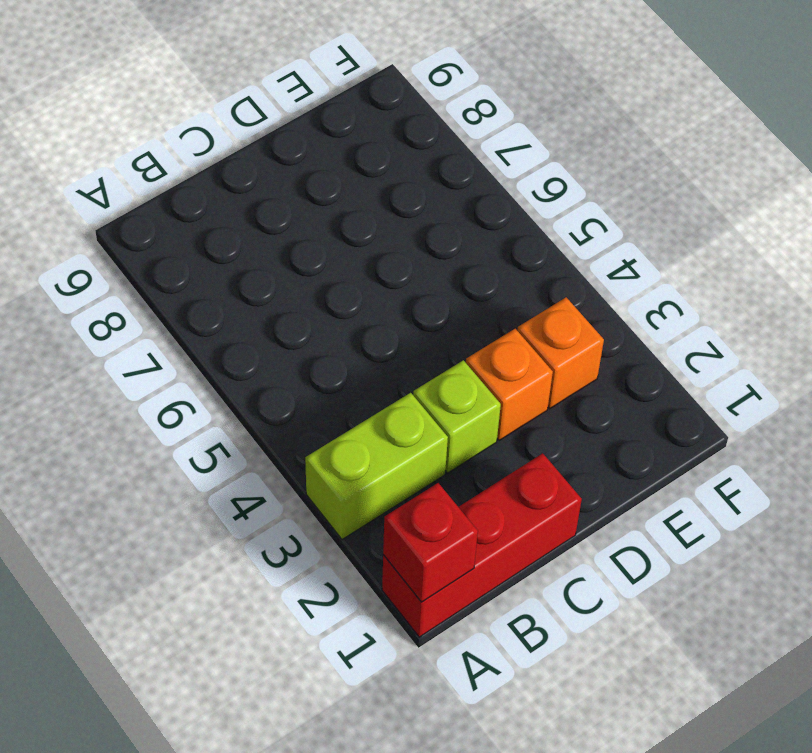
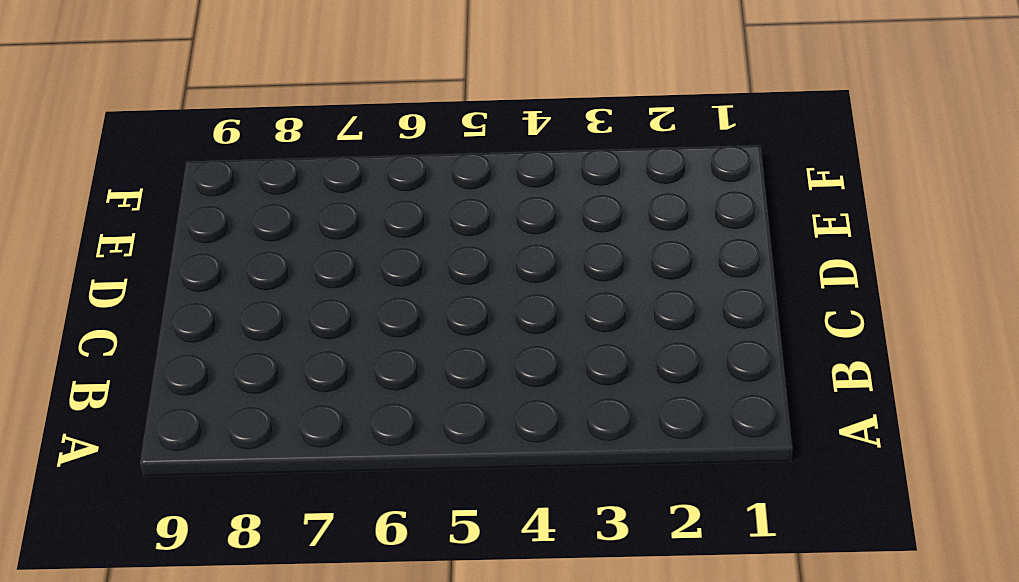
none -> red 1x3 brick [382,453,582,637]
none -> lime 1x2 brick [305,393,448,539]

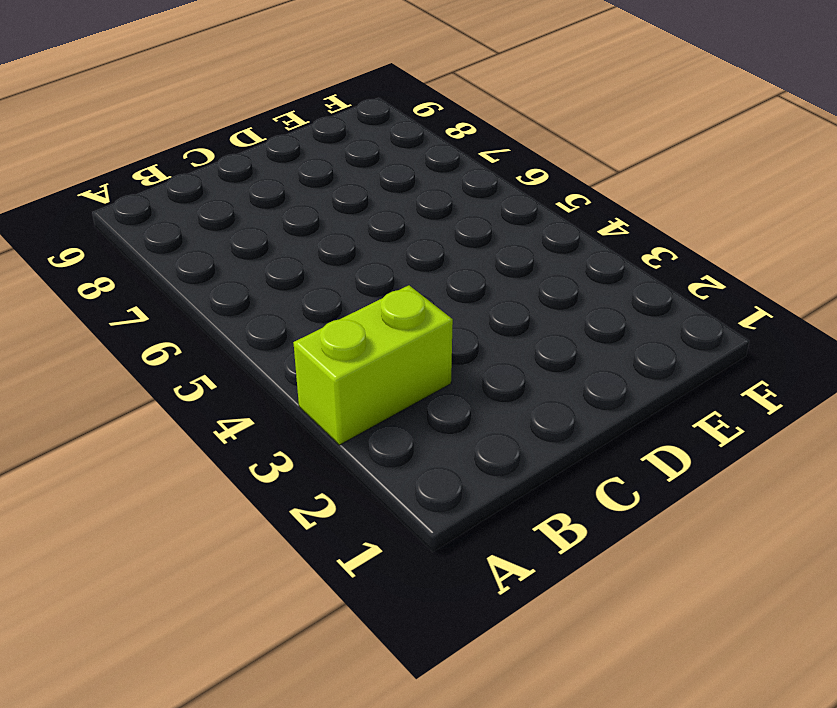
none -> red 1x3 brick [382,453,582,637]
none -> lime 1x1 brick [413,360,501,473]

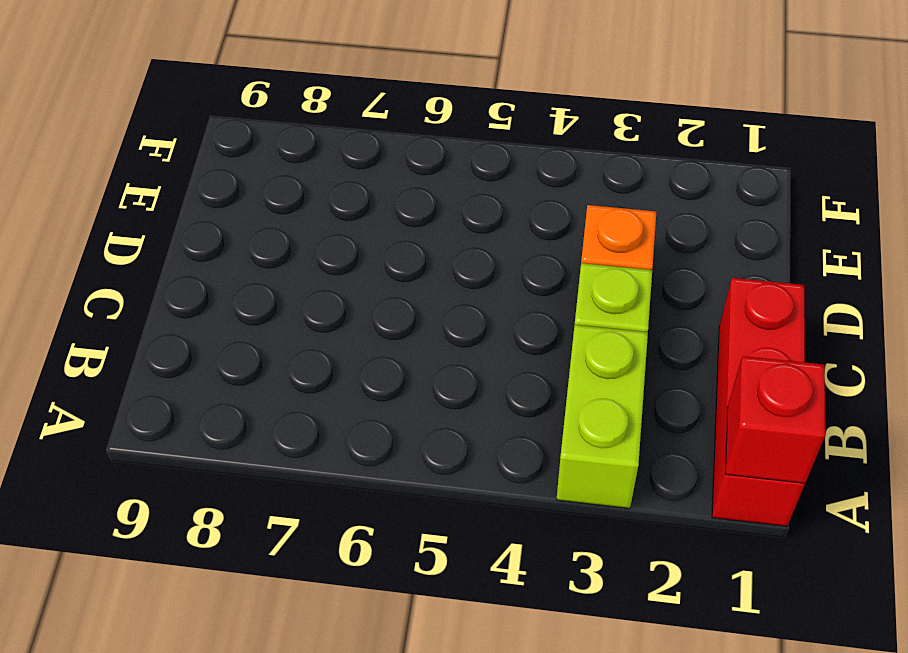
none -> orange 1x1 brick [517,297,604,409]

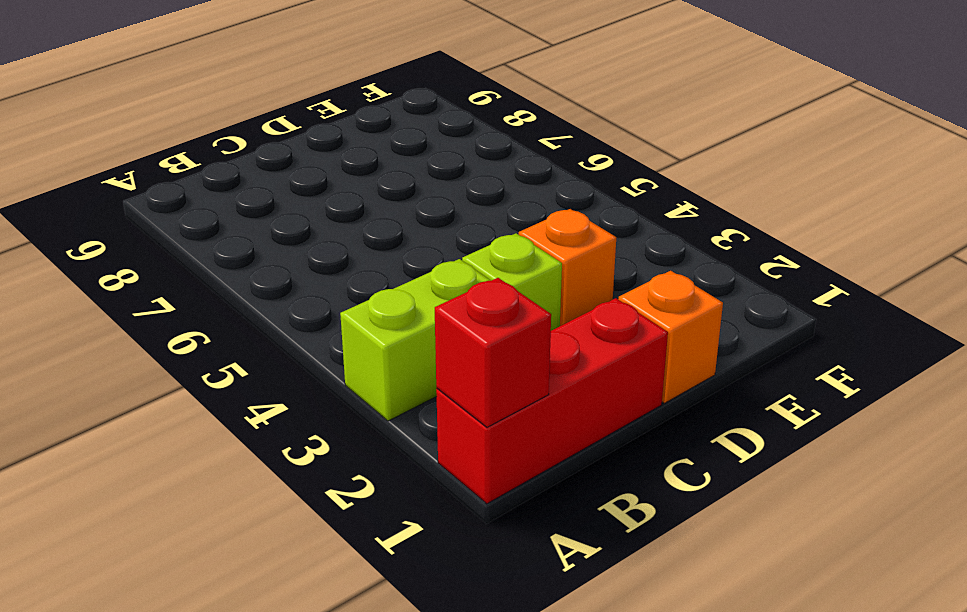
orange 1x1 brick [618,271,723,403] -> orange 1x1 brick moved to [517,297,604,409]

